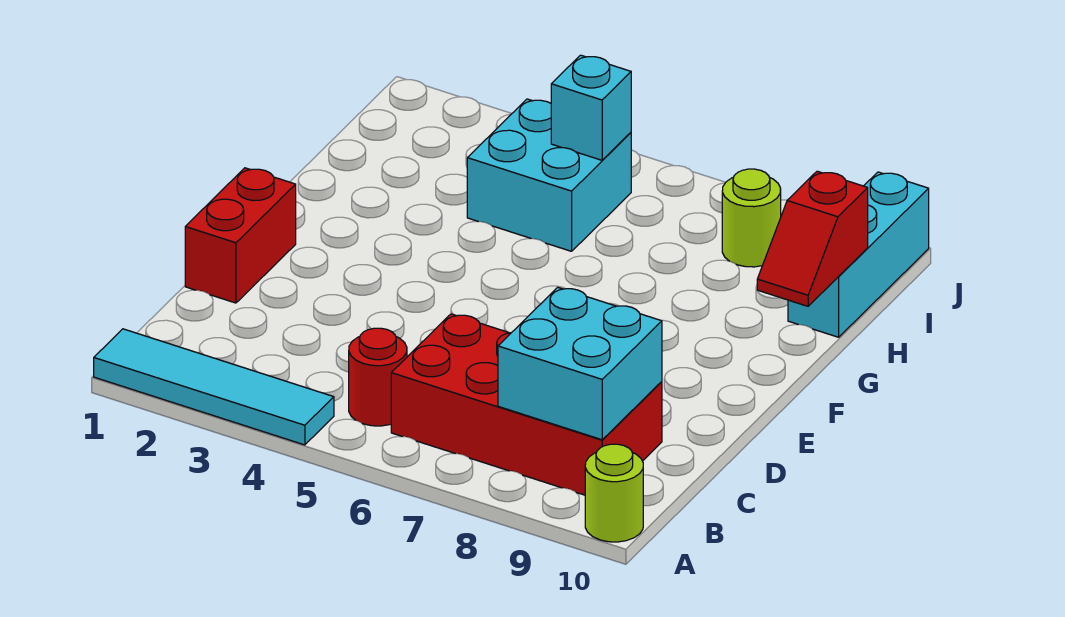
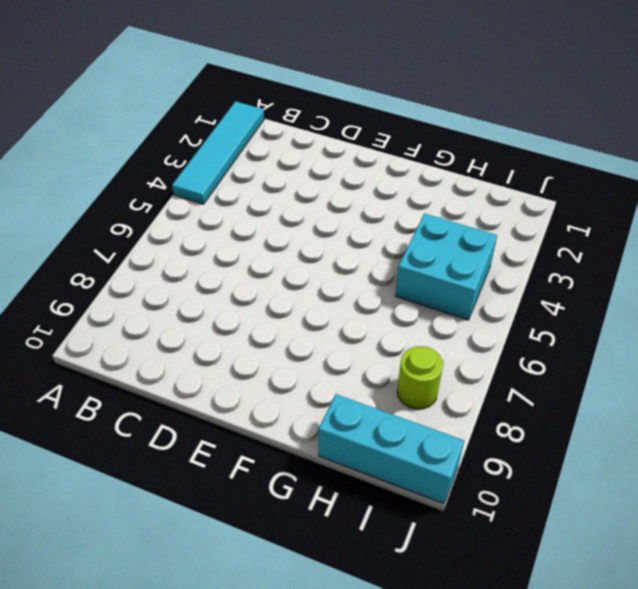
none -> lime 1x1 round brick [585,444,643,542]
none -> red 1x1 round brick [349,328,407,426]

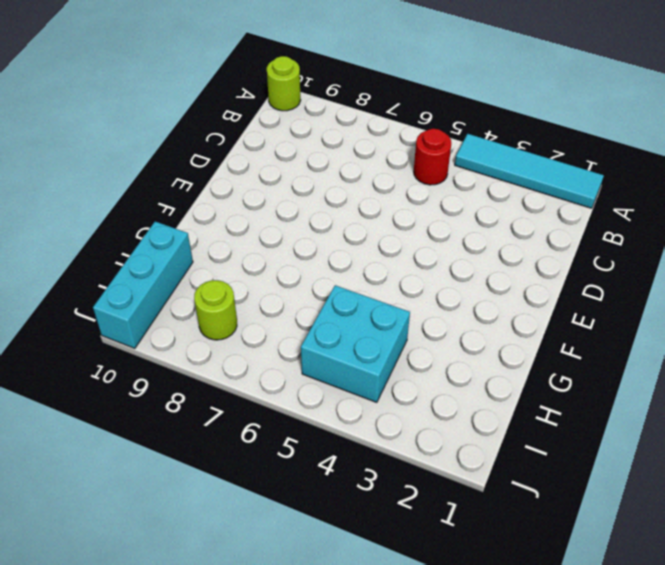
none -> red 2x4 brick [391,314,662,495]
none -> red 1x2 brick [185,168,296,303]

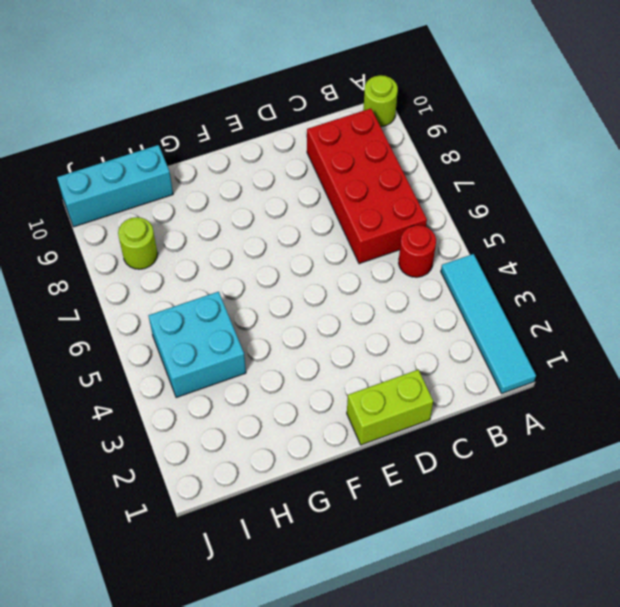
lime 1x2 brick [347,370,433,445] -> red 1x2 brick [185,168,296,303]
none -> cyan 2x2 brick [498,287,662,440]
none -> red 1x2 slope [757,171,868,306]

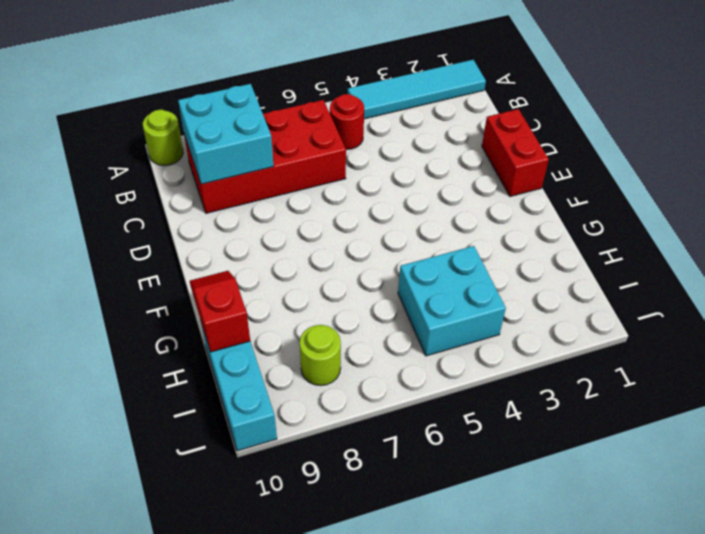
none -> cyan 1x1 brick [551,55,631,160]

